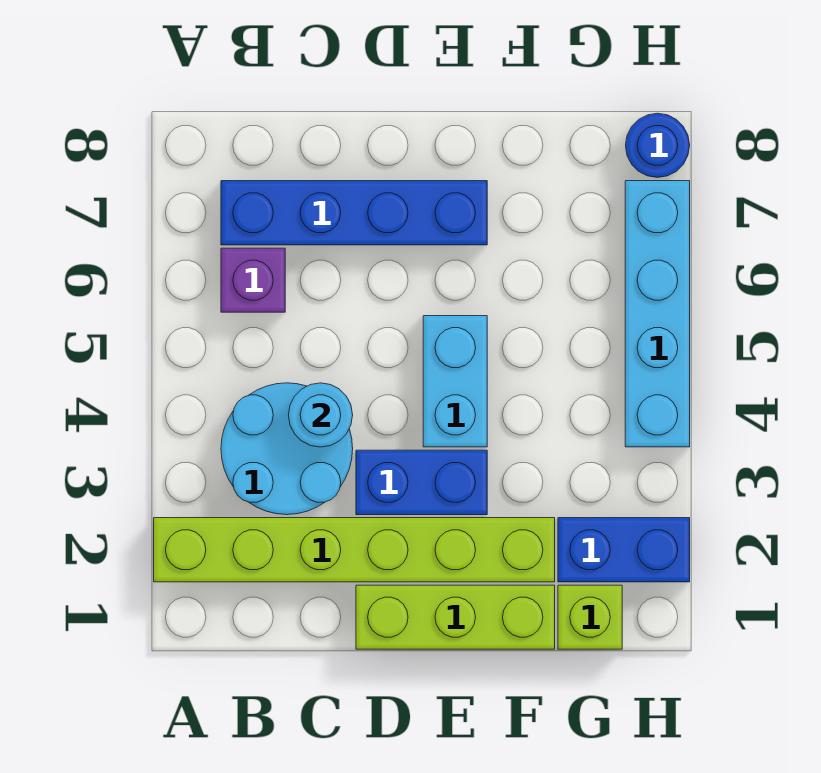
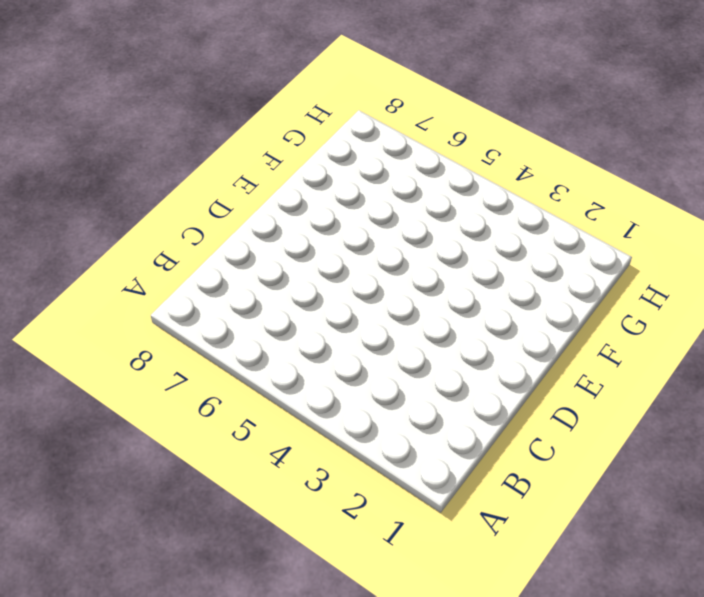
none -> lime 1x6 brick [154,518,555,582]
none -> cyan 2x2 round brick [221,383,353,515]
none -> purple 1x1 brick [221,248,285,312]

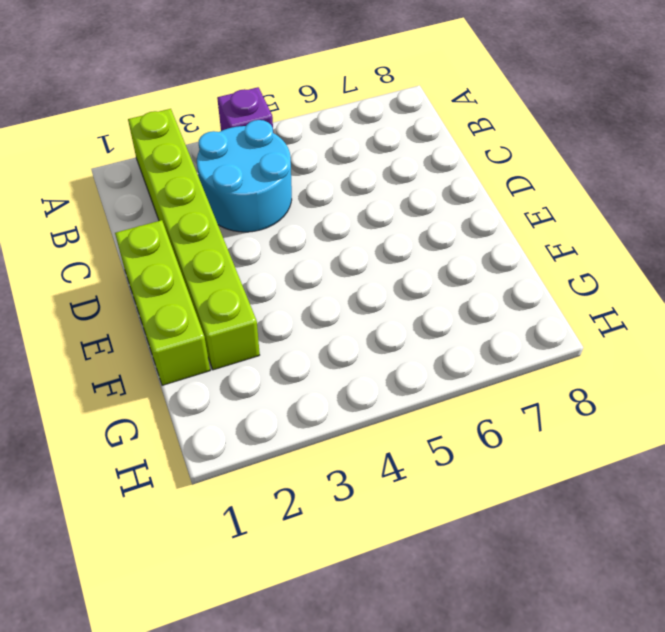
purple 1x1 brick [217,87,273,131] -> purple 1x1 brick moved to [221,248,285,312]
none -> blue 1x4 brick [221,181,487,245]
none -> blue 1x2 brick [356,450,487,515]
none -> cyan 1x2 brick [423,316,487,447]

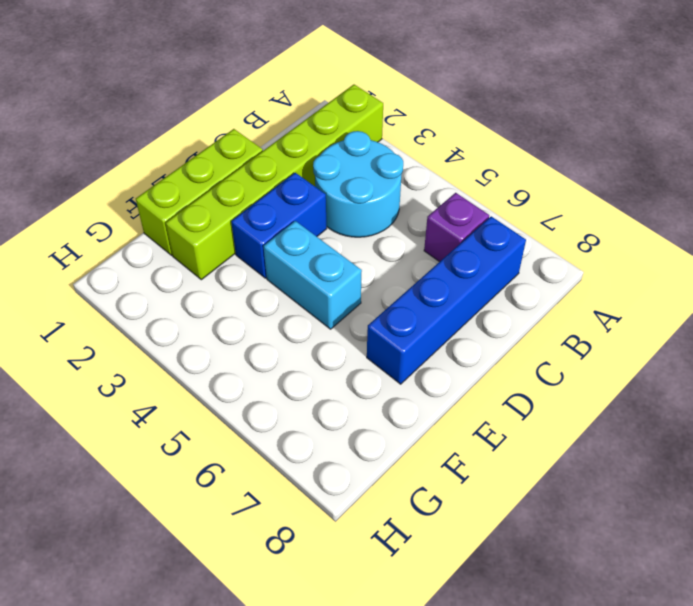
none -> lime 1x1 brick [558,585,622,649]
none -> blue 1x2 brick [558,518,690,582]
none -> cyan 1x4 brick [625,181,690,447]

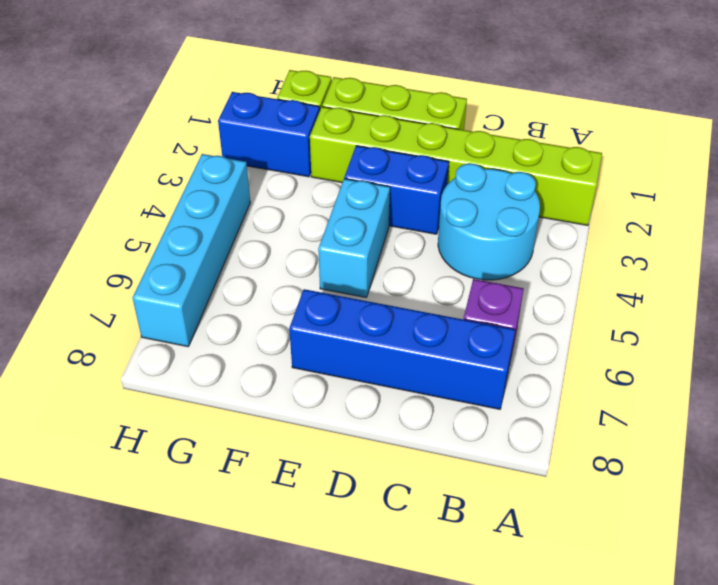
none -> blue 1x1 round brick [626,113,690,177]
none -> cyan 1x1 round brick [289,383,353,447]

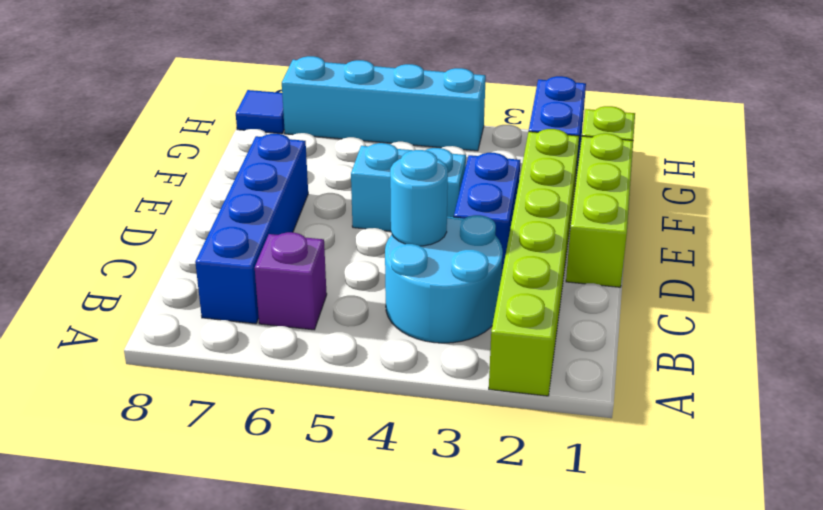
blue 1x1 tile [236,90,284,134] -> blue 1x1 round brick [626,113,690,177]

